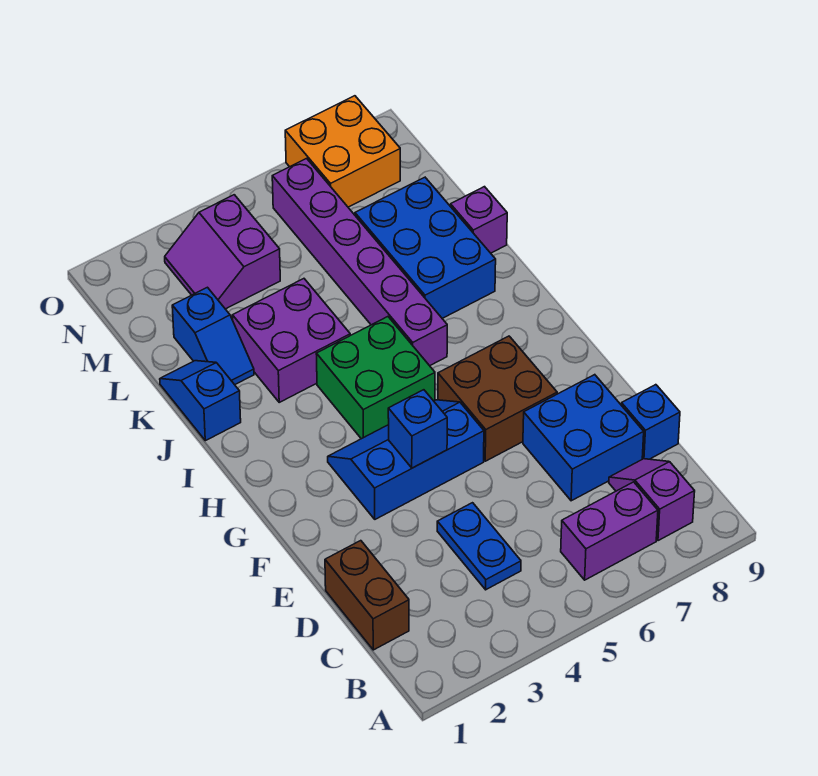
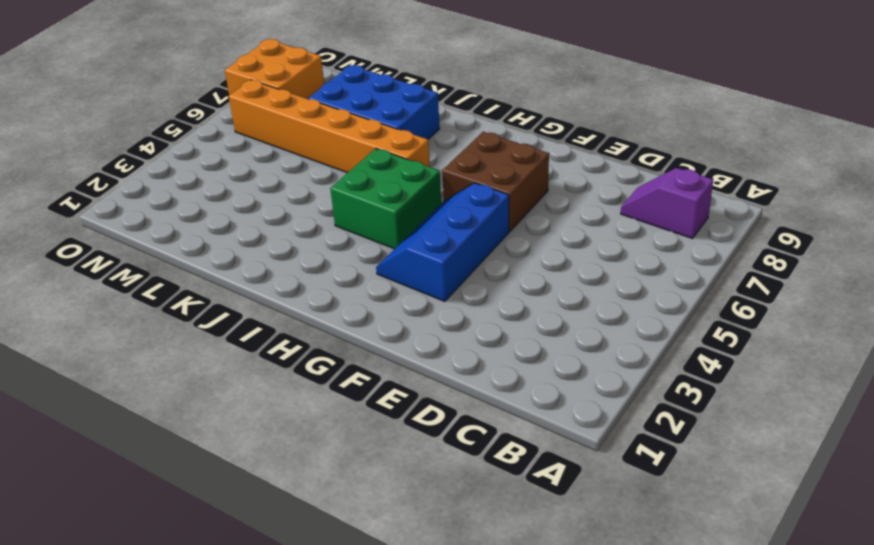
orange 1x6 brick [229,80,430,173] -> purple 1x6 brick [272,159,447,366]
none -> purple 1x2 brick [561,482,658,580]
none -> brown 1x2 brick [325,541,409,650]
none -> blue 1x2 plate [437,503,521,590]

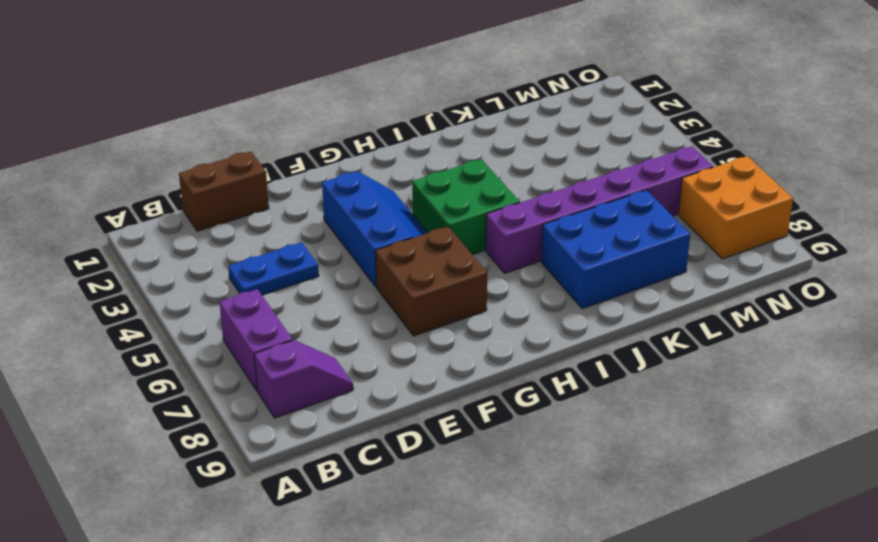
none -> blue 2x2 brick [523,375,644,501]
none -> blue 1x1 brick [621,385,680,459]
none -> blue 1x2 slope [160,361,241,441]

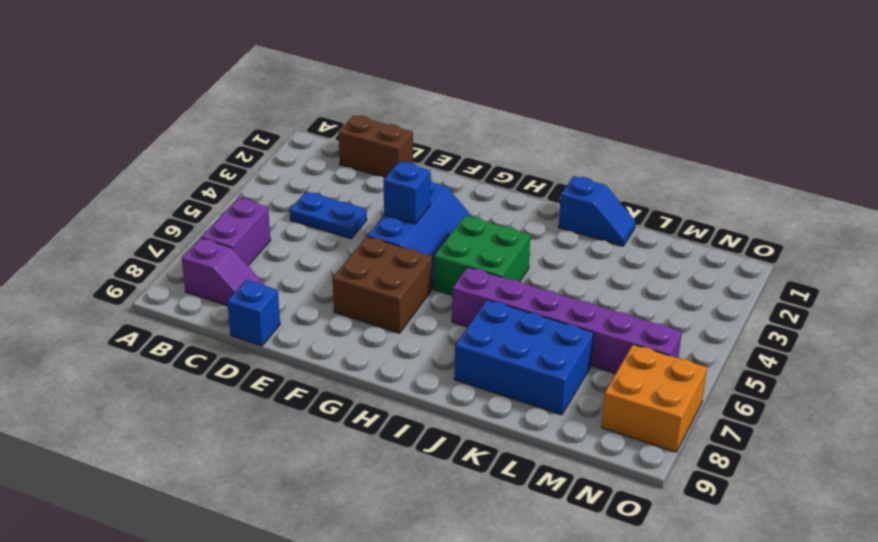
none -> blue 2x2 brick [523,375,644,501]
none -> purple 2x2 brick [233,279,350,402]
none -> blue 1x2 slope [172,287,254,385]

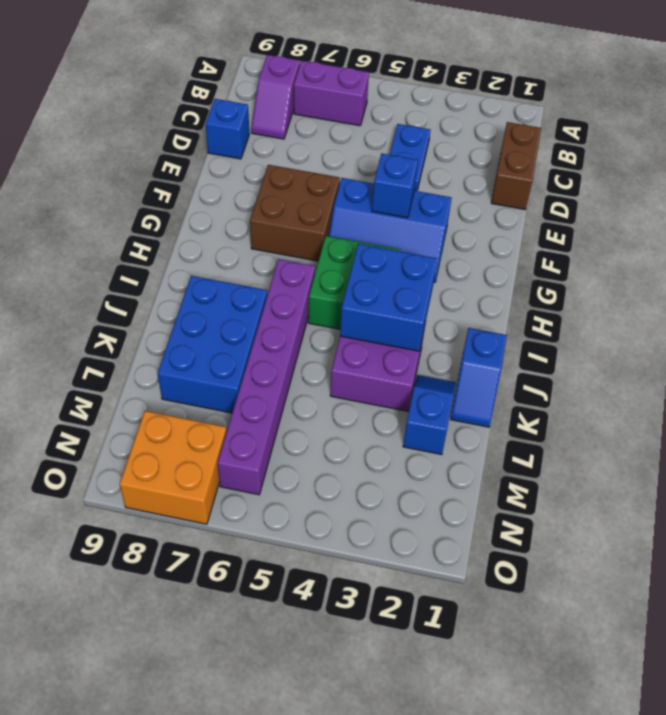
blue 2x2 brick [340,244,437,351] -> blue 2x2 brick moved to [523,375,644,501]
none -> purple 1x1 brick [451,187,507,253]
none -> purple 2x2 slope [165,195,280,309]

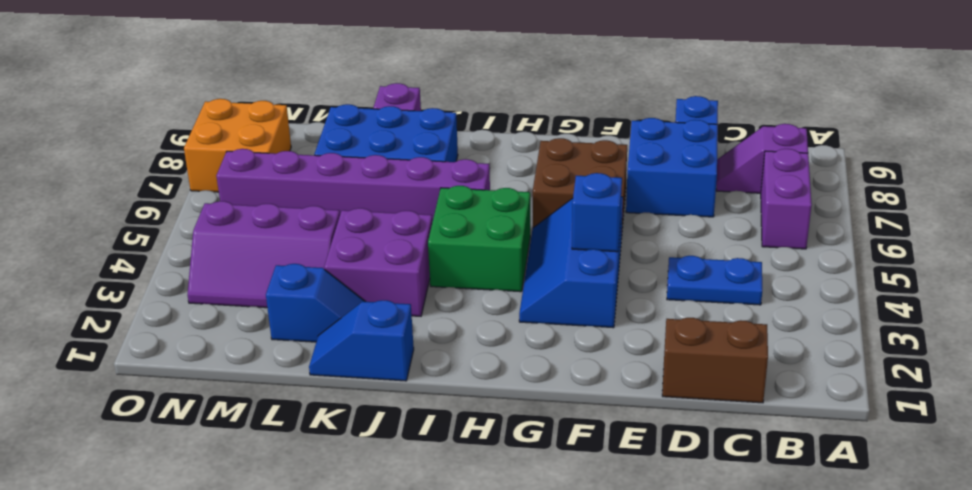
purple 2x3 slope [188,201,340,308] -> purple 2x2 slope [165,195,280,309]

